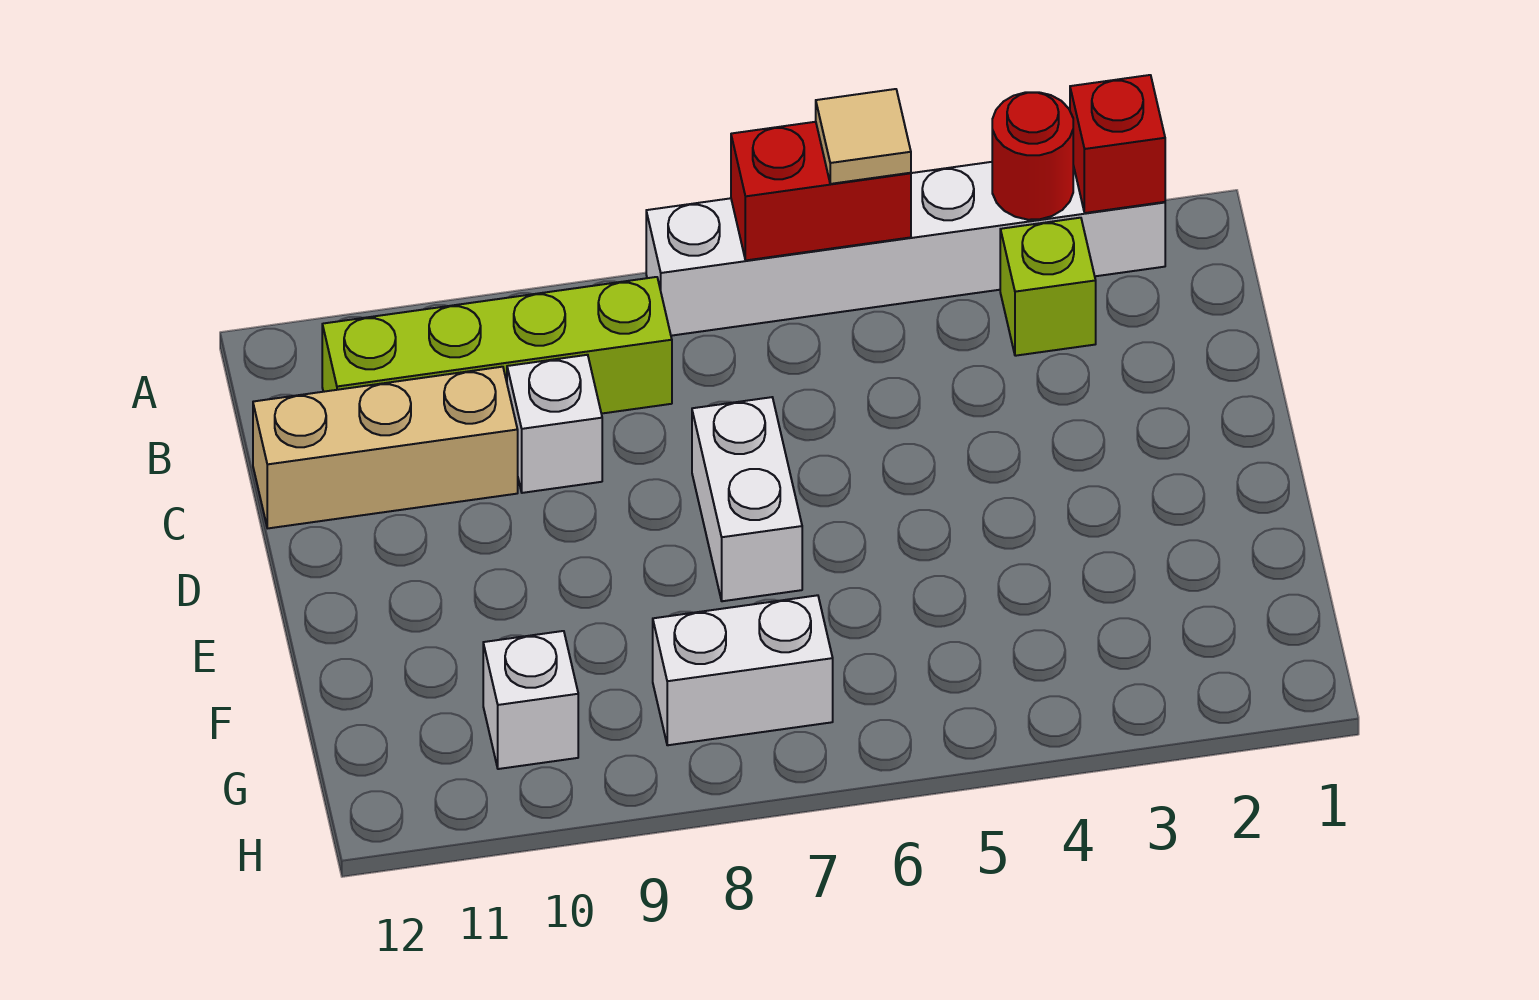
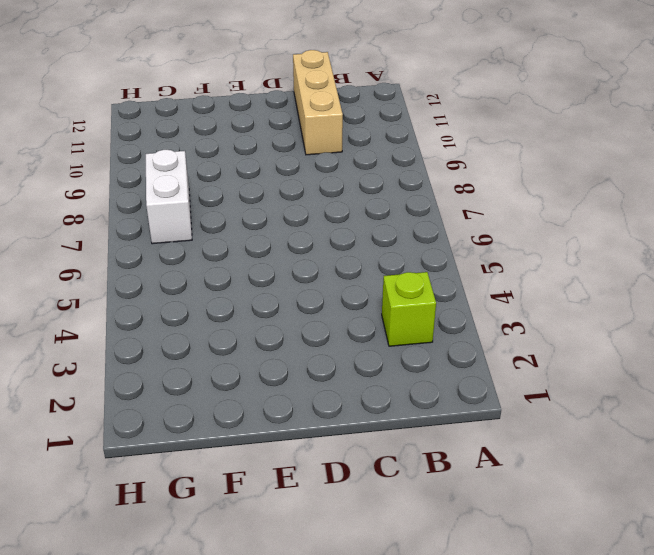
none -> white 1x6 brick [646,162,1165,336]
none -> lime 1x4 brick [322,277,672,414]
none -> white 1x1 brick [507,355,602,493]

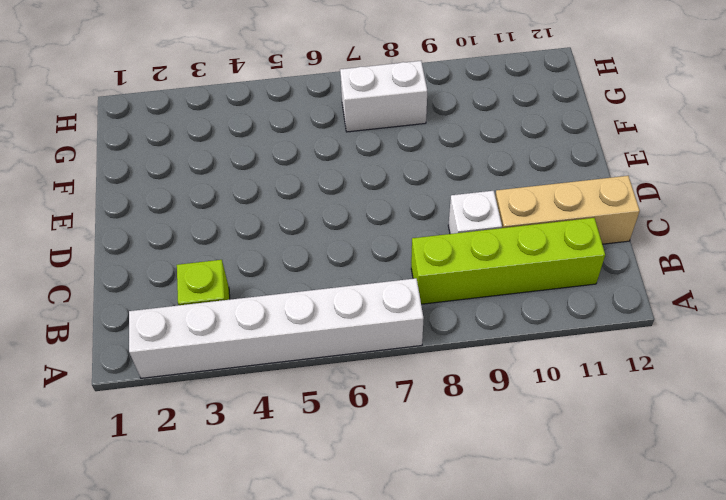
none -> white 1x2 brick [692,397,802,601]
none -> white 1x1 brick [483,631,578,769]
none -> red 1x1 brick [1070,75,1165,213]

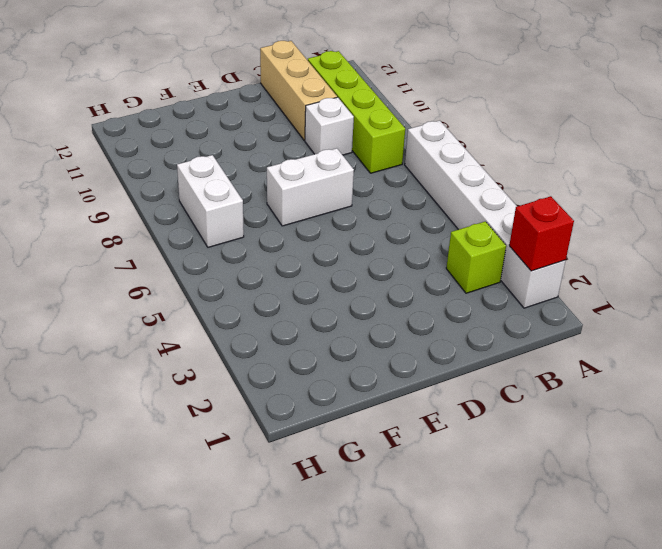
none -> white 1x1 brick [483,631,578,769]
none -> red 1x1 round brick [992,92,1073,220]
none -> red 1x2 brick [731,122,911,260]

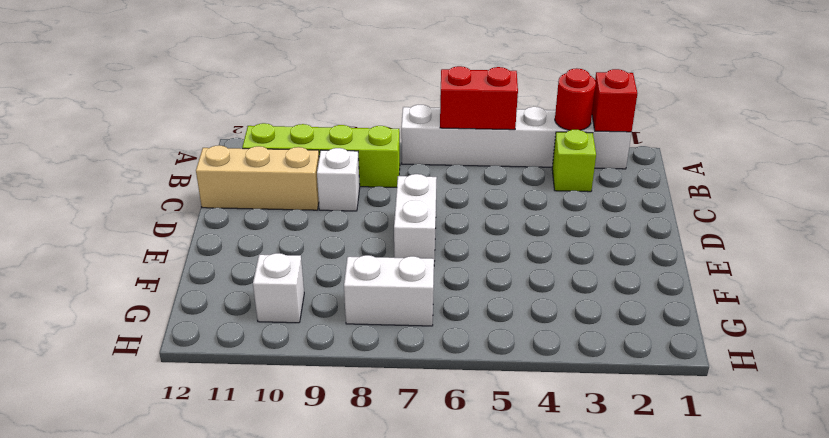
none -> tan 1x1 tile [816,89,911,184]

